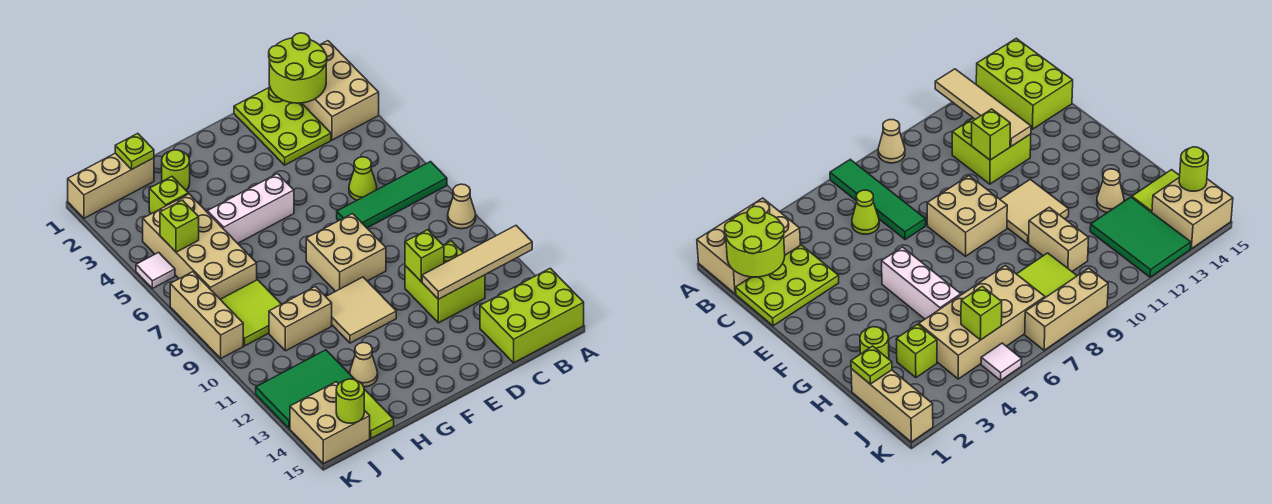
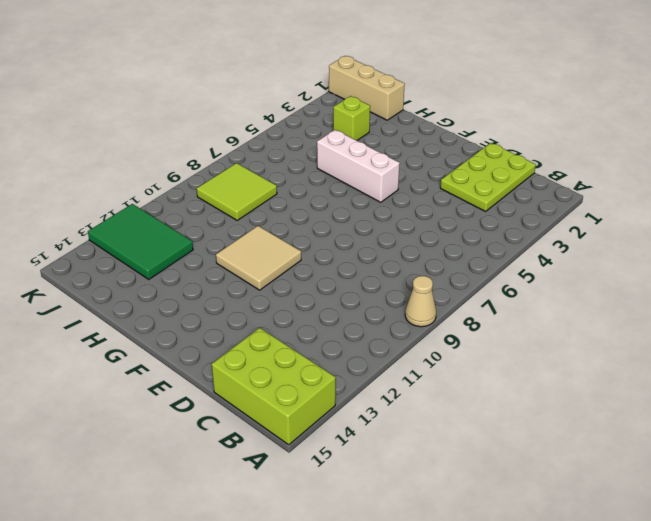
none -> tan 2x3 brick [302,41,379,140]
none -> green 1x4 tile [337,162,447,228]
none -> lime 1x1 cone [349,157,377,200]

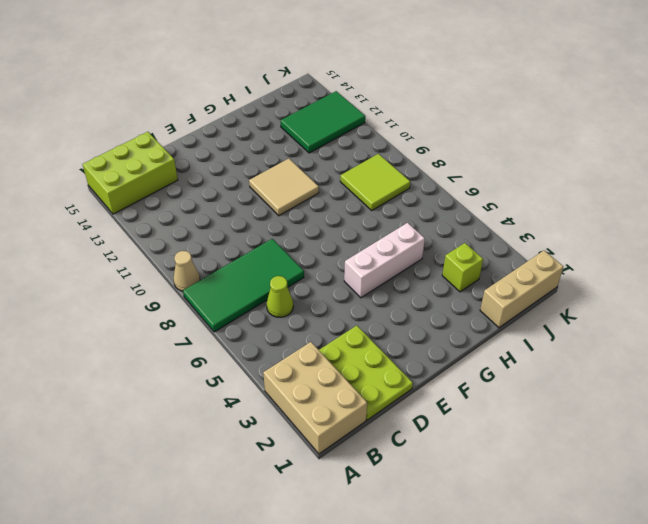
green 2x4 tile [183,239,304,332] -> green 1x4 tile [337,162,447,228]
none -> lime 2x2 brick [405,241,485,323]
none -> tan 2x2 brick [306,214,386,292]
none -> lime 1x1 round brick [162,150,190,190]

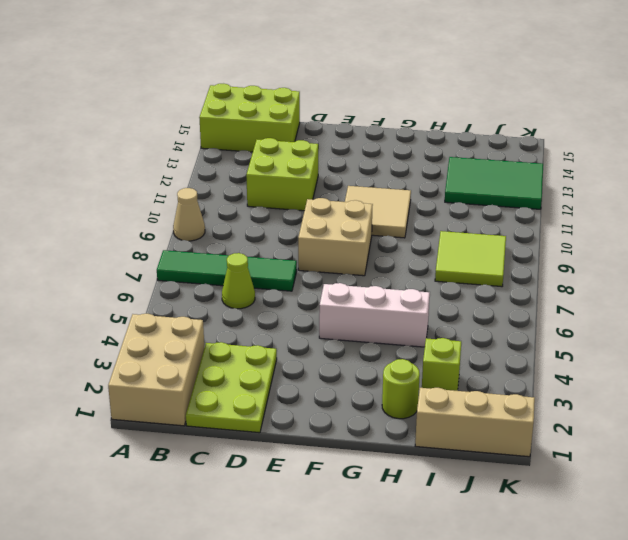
none -> tan 1x2 brick [269,286,332,351]
none -> tan 1x1 cone [350,343,378,387]
none -> tan 2x4 brick [143,194,257,299]

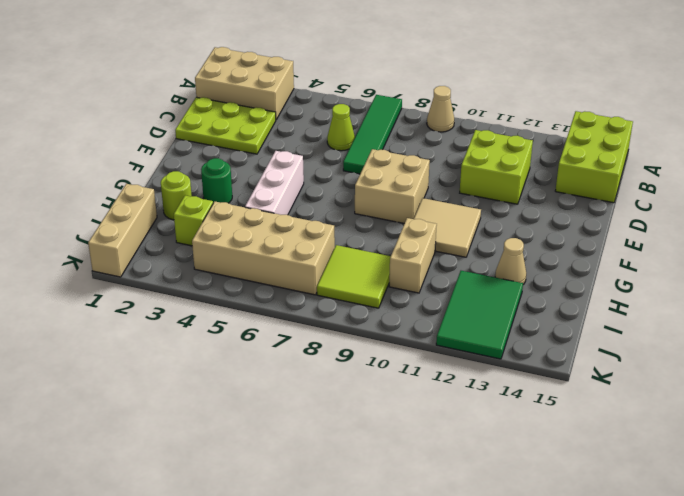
green 1x1 round brick [201,158,232,203] -> none
none -> lime 1x2 tile [364,389,394,438]
none -> tan 2x2 brick [290,382,370,464]
none -> white 1x1 tile [136,252,175,288]

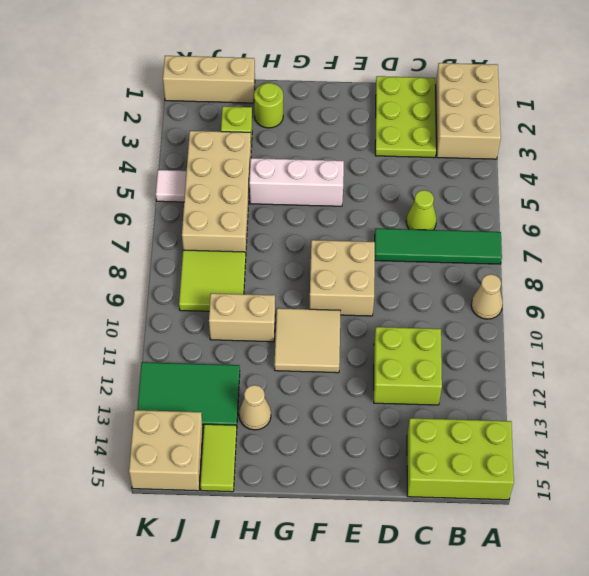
none -> tan 1x3 brick [170,272,243,358]
none -> tan 1x4 tile [422,226,532,299]
none -> lime 2x2 round brick [269,33,327,103]

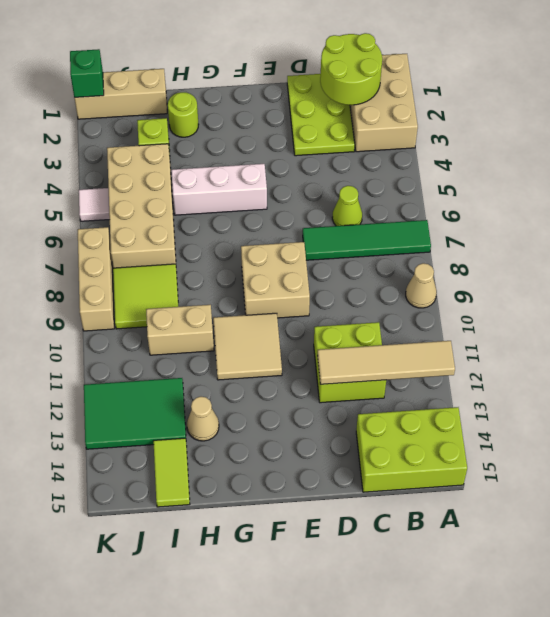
green 1x1 brick [70,49,104,97] -> none
none -> tan 2x2 brick [290,382,370,464]
none -> lime 1x1 brick [405,230,444,282]
none -> lime 1x1 plate [115,133,154,169]

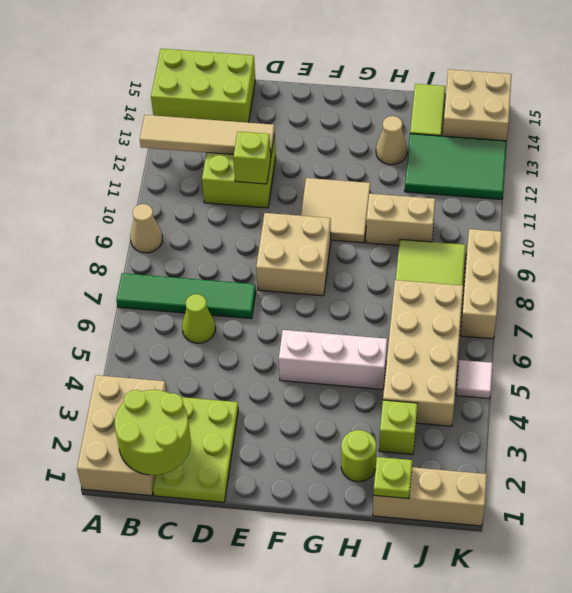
none -> lime 1x1 brick [160,200,199,252]
none -> lime 1x1 round brick [336,379,364,423]

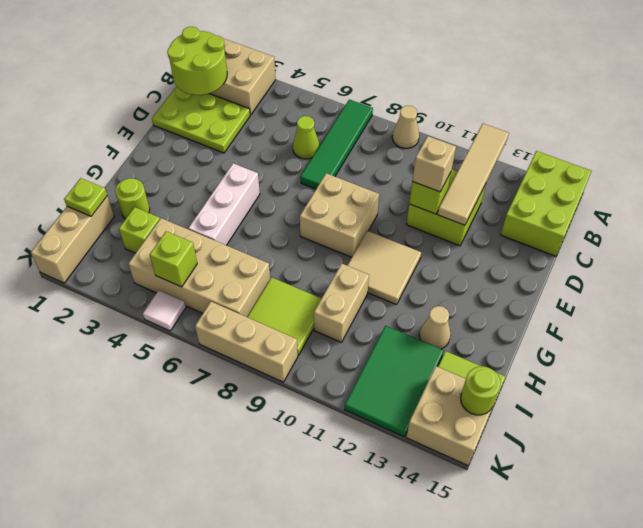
tan 1x1 brick [412,136,456,192] -> none

